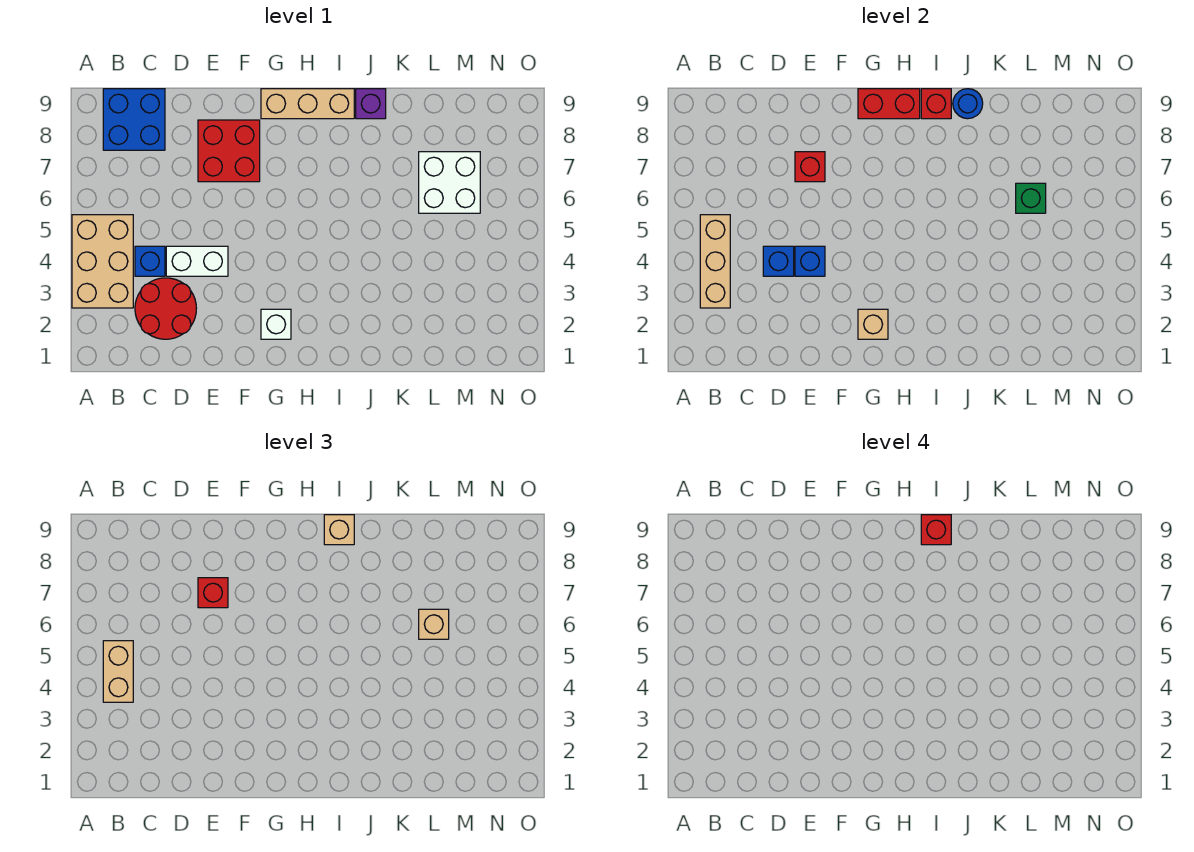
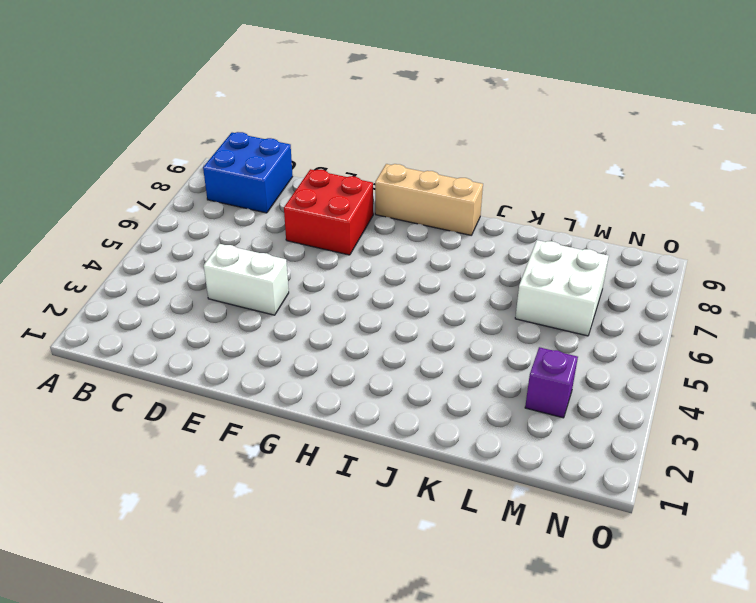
purple 1x1 brick [525,347,578,418] -> purple 1x1 brick moved to [356,89,386,119]
none -> tan 2x3 brick [72,215,133,308]
none -> red 2x2 round brick [135,278,196,339]
none -> blue 1x1 brick [135,246,165,276]

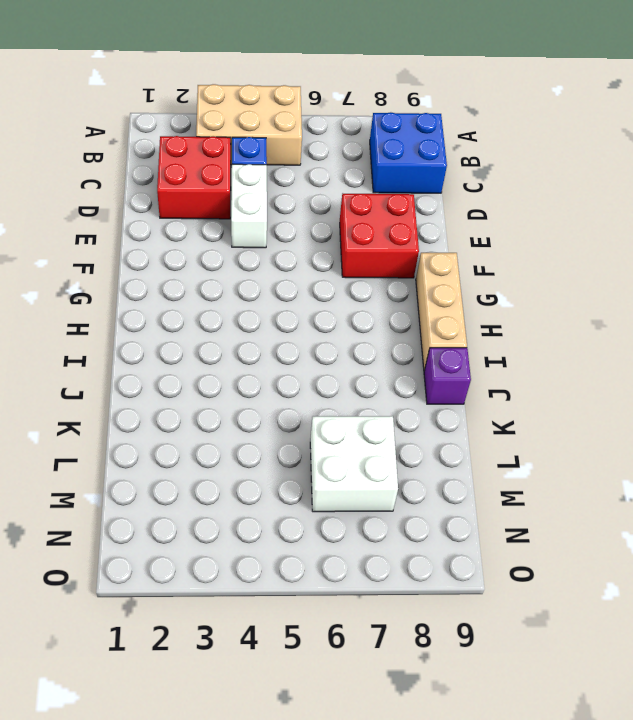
red 2x2 brick [157,136,231,219] -> red 2x2 round brick [135,278,196,339]
none -> white 1x1 brick [261,309,291,339]
none -> tan 1x3 brick [700,215,730,308]
none -> blue 1x1 brick [763,246,794,276]

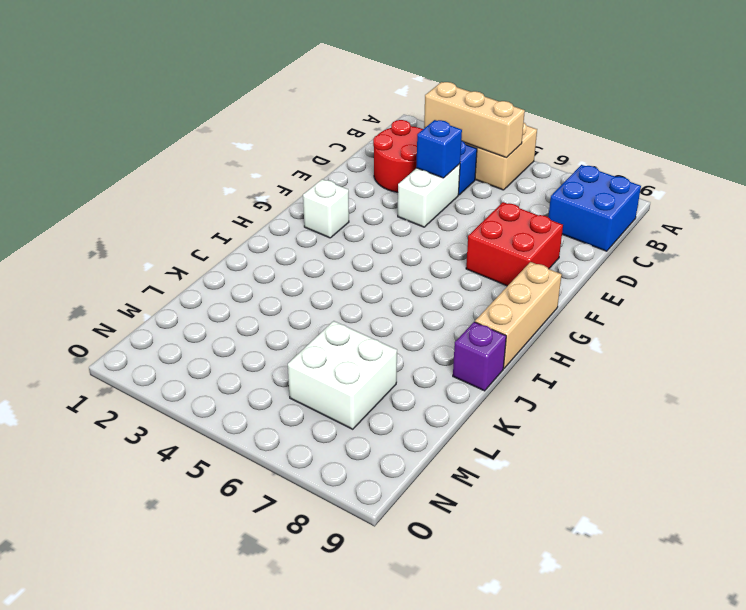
none -> blue 1x1 brick [795,246,825,276]
none -> red 1x1 brick [795,152,825,182]
none -> tan 1x1 brick [858,309,888,339]

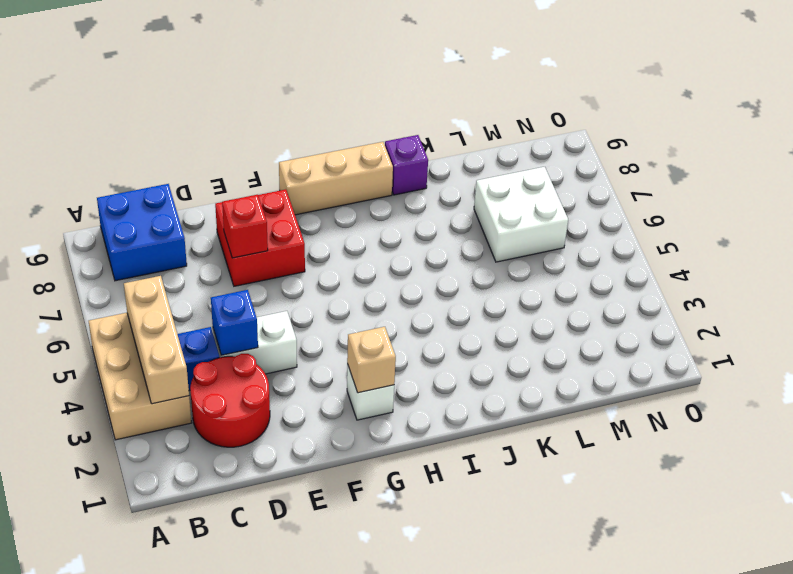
none -> blue 1x1 brick [795,246,825,276]
none -> red 1x2 brick [858,89,920,119]
none -> red 1x1 brick [921,89,951,119]

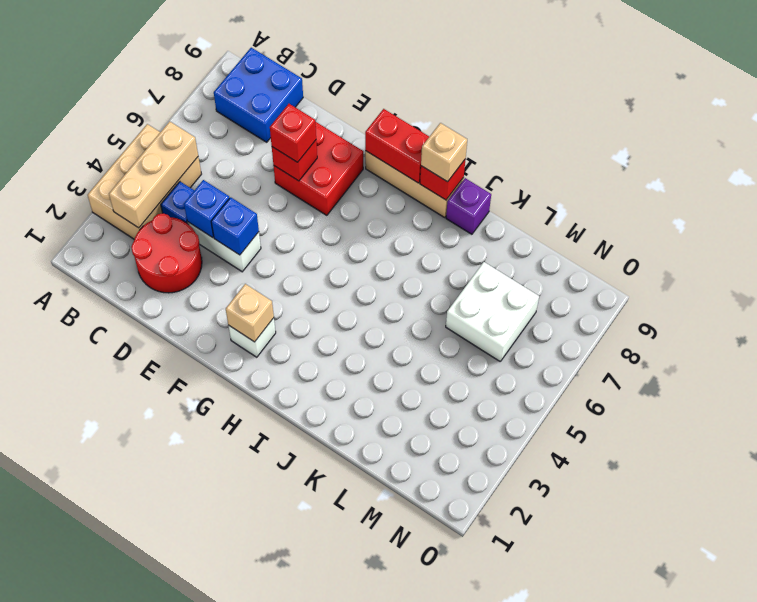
none -> blue 1x1 round brick [953,89,983,119]
none -> green 1x1 brick [1016,183,1046,213]
none -> tan 1x2 brick [103,641,133,702]

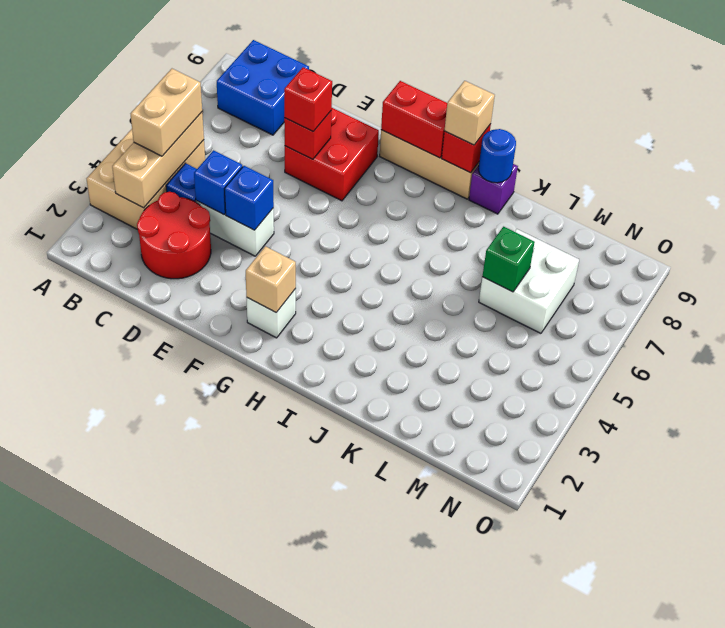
none -> tan 1x1 brick [419,609,449,639]
none -> red 1x1 brick [921,515,951,545]

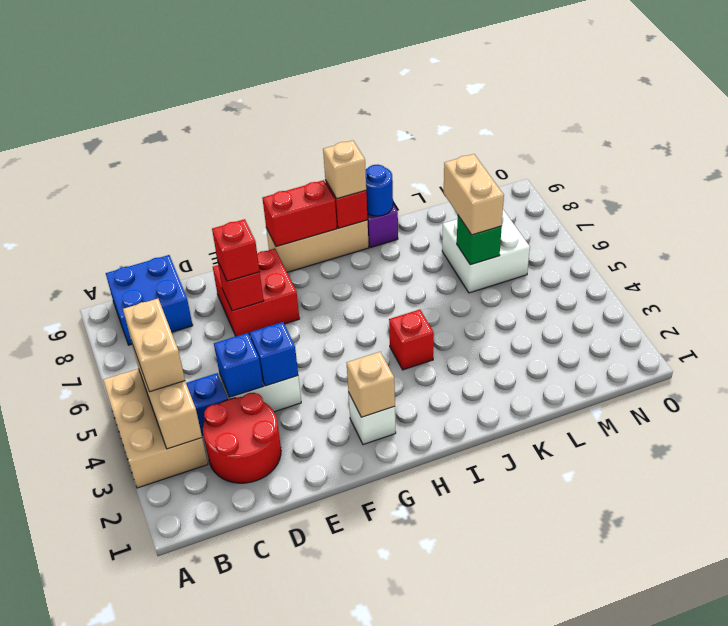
red 1x1 brick [389,310,434,370] -> red 1x1 brick moved to [921,515,951,545]
tan 1x2 brick [444,154,504,235] -> tan 1x1 brick [419,609,449,639]

